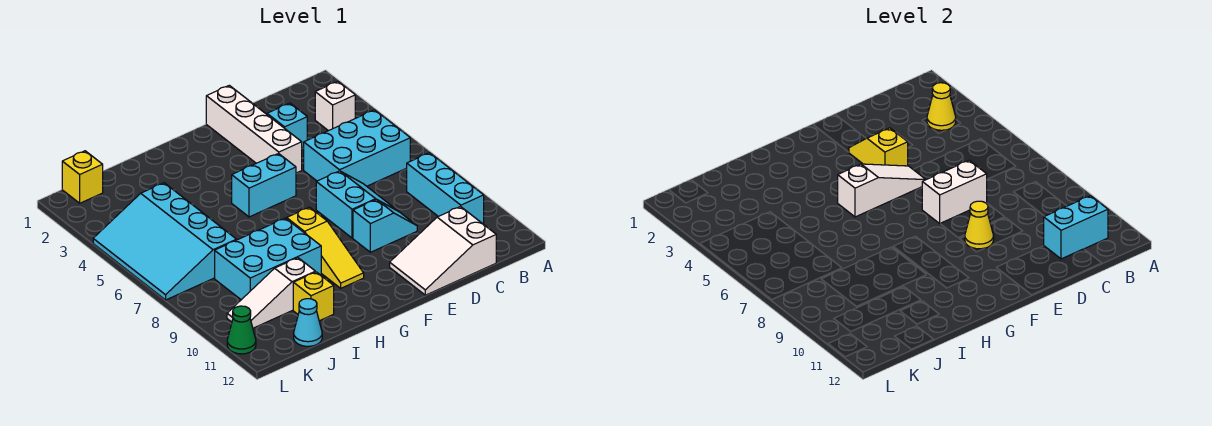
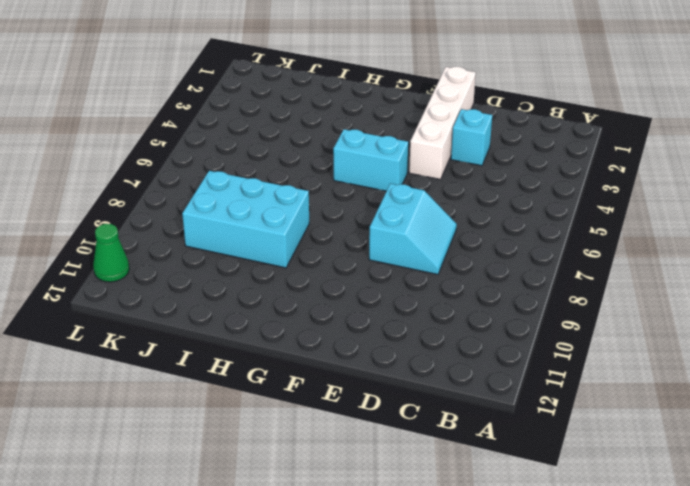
none -> white 1x1 brick [315,81,355,131]
none -> cyan 2x3 brick [304,110,410,186]
none -> cyan 1x3 brick [407,153,484,224]

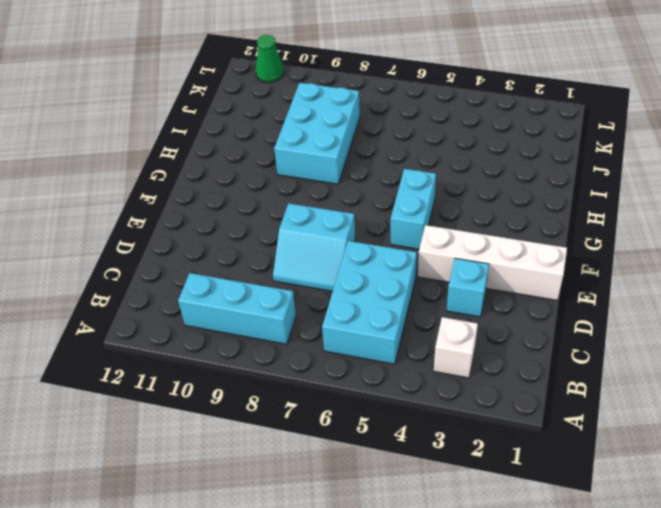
none -> white 2x3 slope [390,206,496,295]
none -> cyan 1x2 slope [353,199,417,252]
none -> yellow 1x3 slope [287,207,364,288]

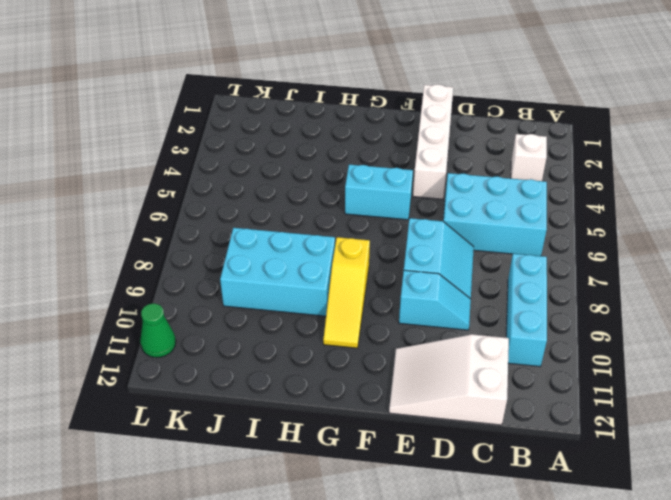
none -> cyan 1x1 brick [267,103,307,148]
none -> white 1x3 slope [227,258,315,328]
none -> yellow 1x1 brick [293,272,334,321]

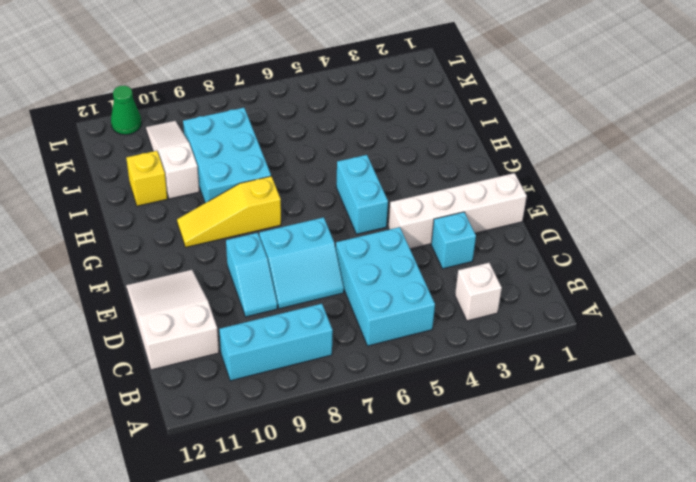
none -> cyan 3x4 slope [93,183,237,300]
none -> cyan 1x1 cone [294,299,322,346]
none -> yellow 1x1 brick [62,151,103,203]

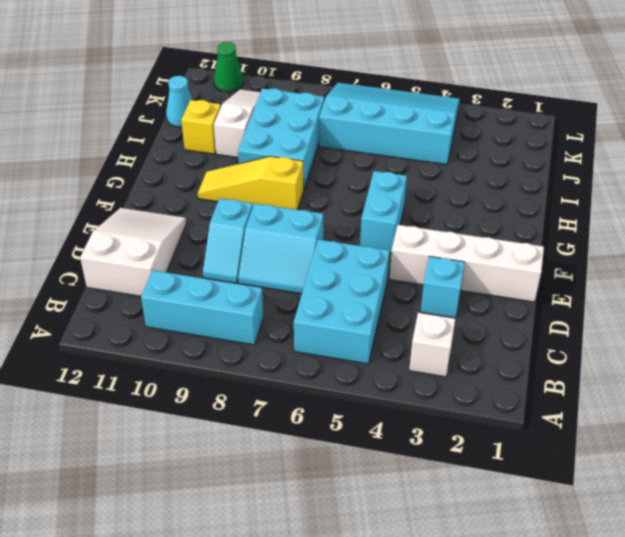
none -> yellow 1x1 brick [62,151,103,203]
none -> yellow 1x1 cone [927,83,956,130]
none -> cyan 1x2 brick [1044,196,1108,259]

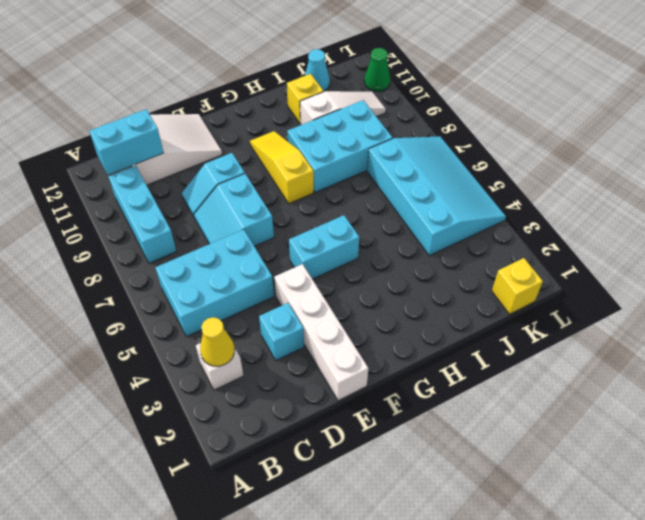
none -> white 1x2 brick [922,160,987,224]
none -> yellow 1x2 slope [849,128,908,166]
none -> white 1x3 slope [838,164,926,217]

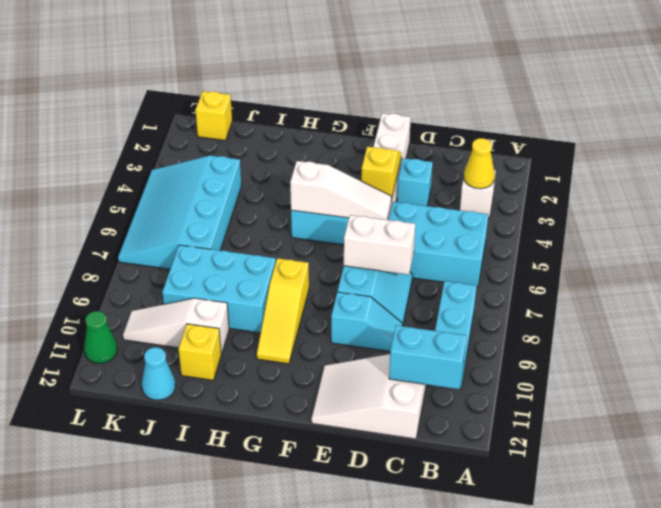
none -> yellow 1x1 cone [965,201,994,249]

